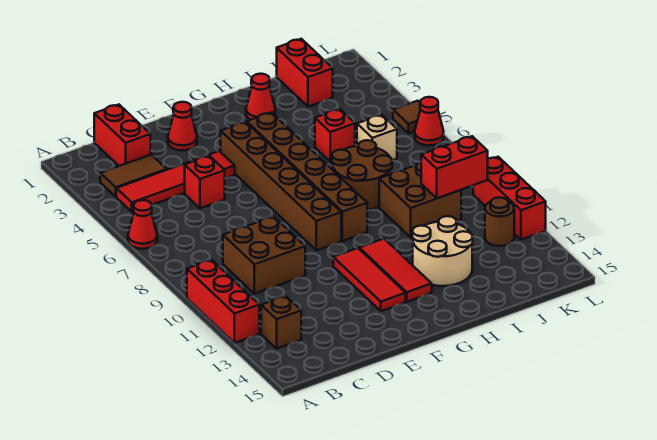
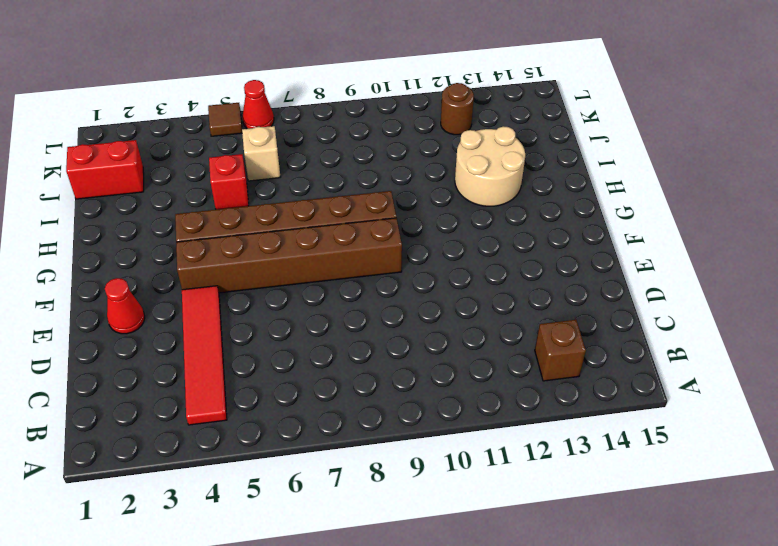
none -> red 1x1 cone [128,200,157,249]
none -> red 1x3 brick [187,260,259,343]
none -> brown 1x2 tile [100,155,167,197]

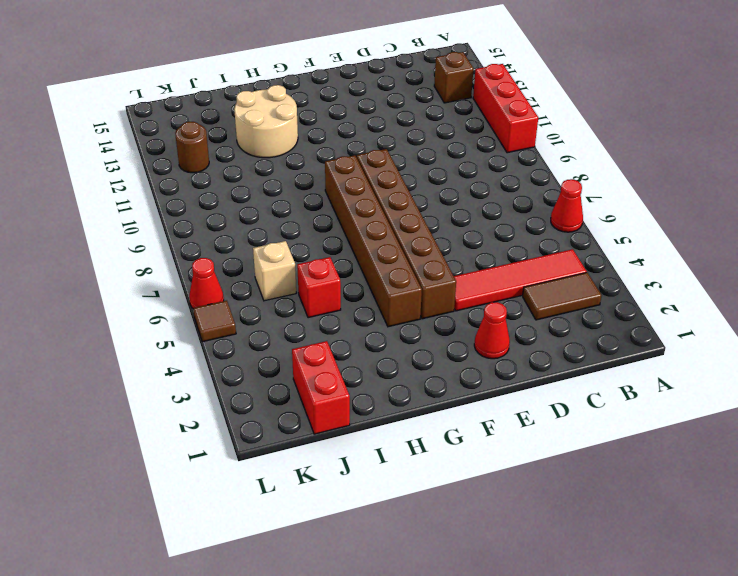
none -> red 1x2 brick [94,105,150,166]
none -> brown 2x2 brick [223,217,305,294]
none -> red 1x1 brick [185,156,225,208]

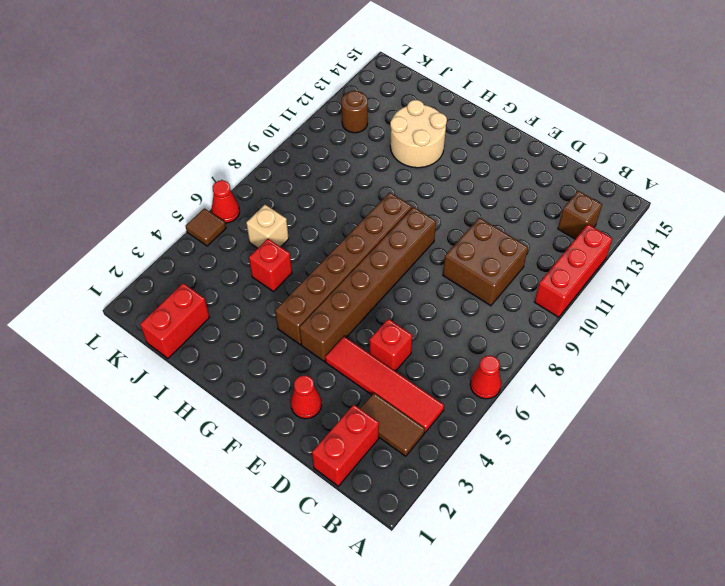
none -> red 1x3 tile [333,248,406,311]
none -> red 1x3 tile [359,239,432,302]
none -> red 1x1 cone [246,74,275,120]

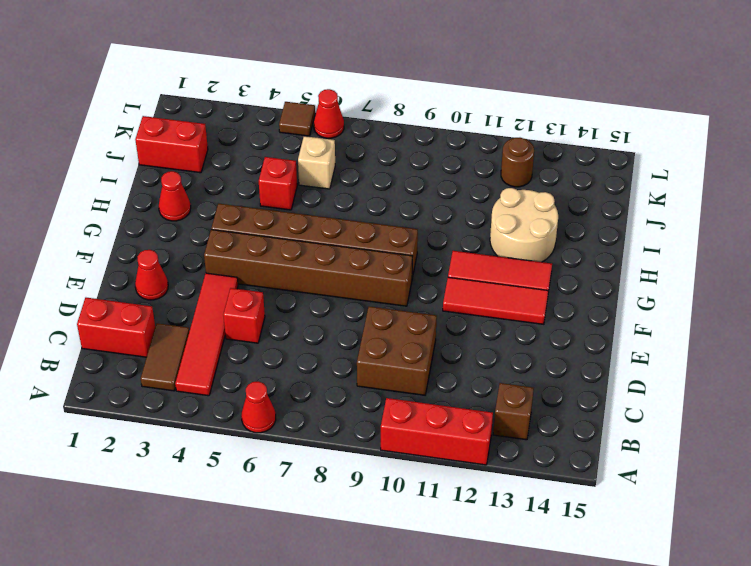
none -> brown 2x2 round brick [332,140,392,210]
none -> brown 2x2 brick [379,162,461,237]
none -> red 1x3 brick [473,157,546,240]

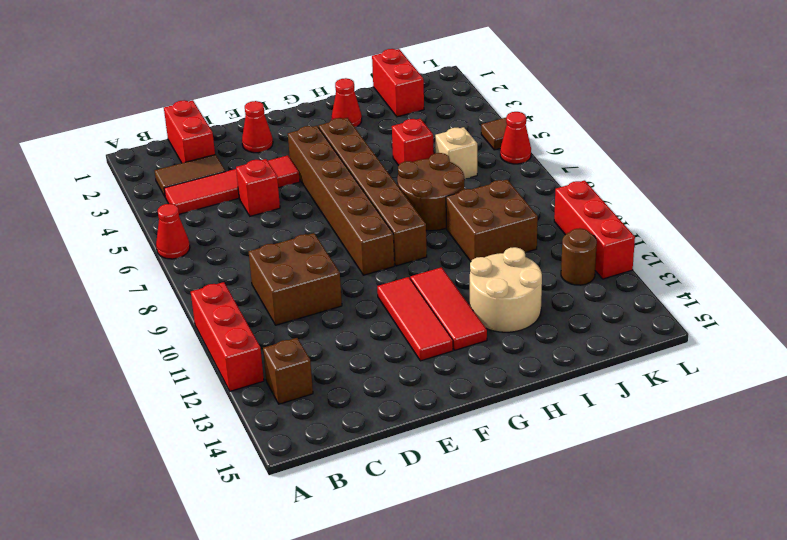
none -> red 1x2 brick [421,136,488,198]

